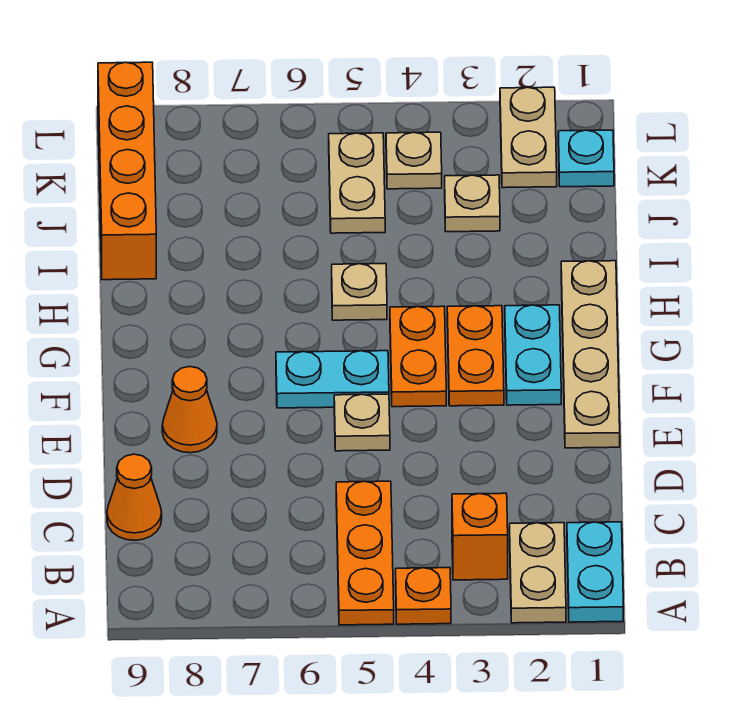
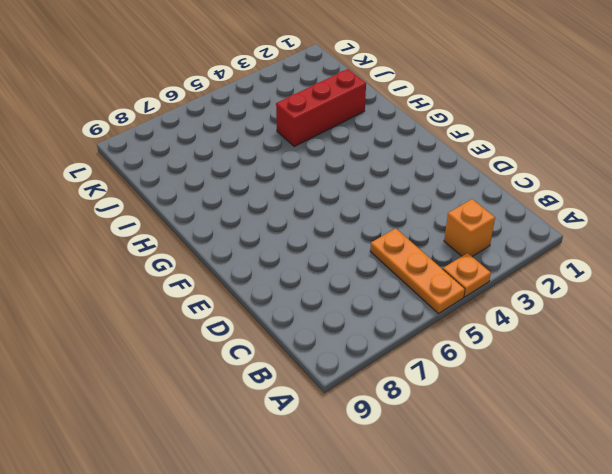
red 1x3 brick [276,69,366,146] -> none
none -> cyan 1x2 plate [567,522,623,622]
none -> tan 1x2 plate [510,523,566,623]
none -> orange 1x1 cone [107,454,162,540]

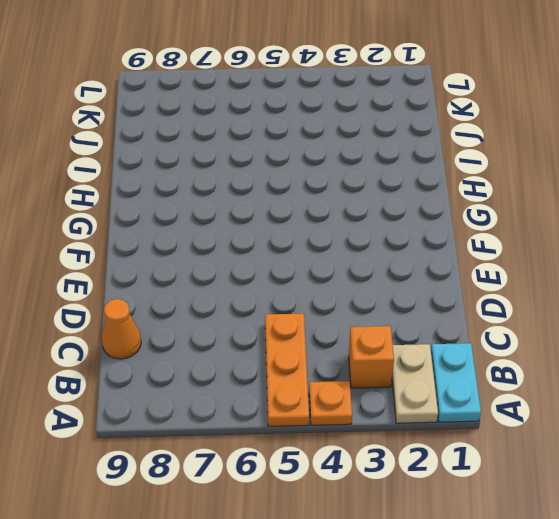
none -> tan 1x4 plate [561,261,620,448]
none -> tan 1x1 plate [334,394,390,451]
none -> orange 1x1 cone [162,367,217,453]

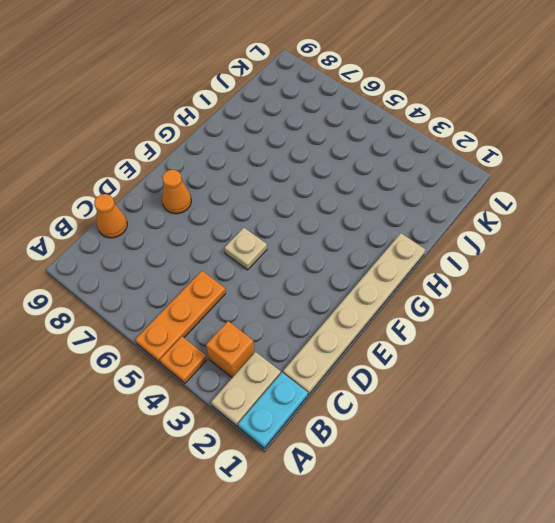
tan 1x6 plate [283,233,426,395] -> tan 1x4 plate [561,261,620,448]
none -> cyan 1x2 plate [505,305,561,405]
none -> orange 1x2 plate [447,306,504,406]
none -> orange 1x2 plate [390,306,446,407]

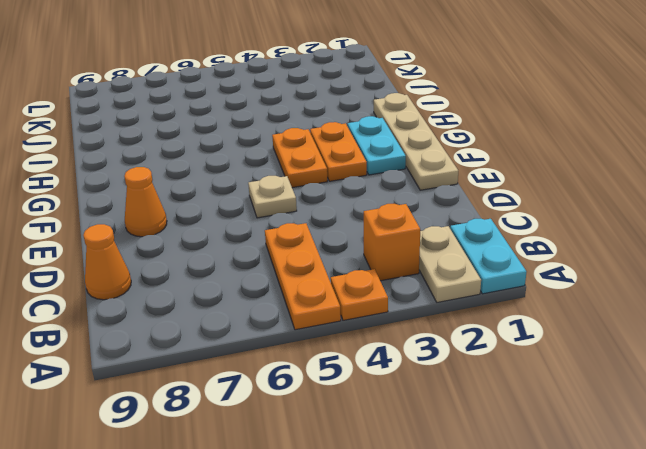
none -> cyan 1x2 plate [276,351,389,408]
none -> tan 1x1 plate [332,264,387,320]
none -> orange 1x4 brick [98,62,156,280]

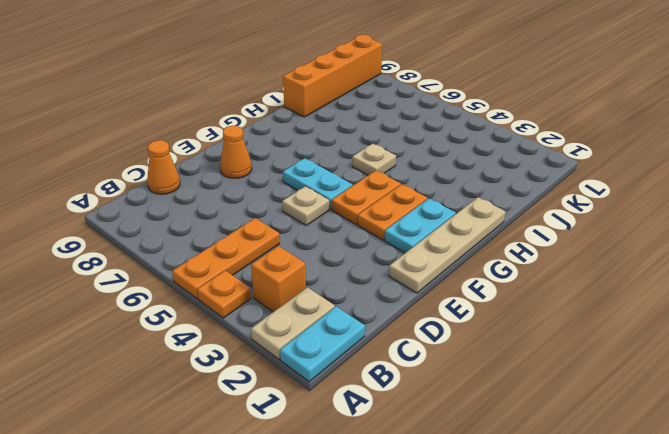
none -> tan 1x1 plate [445,175,500,232]
none -> tan 1x2 plate [329,133,385,233]
none -> cyan 1x1 plate [558,130,614,187]

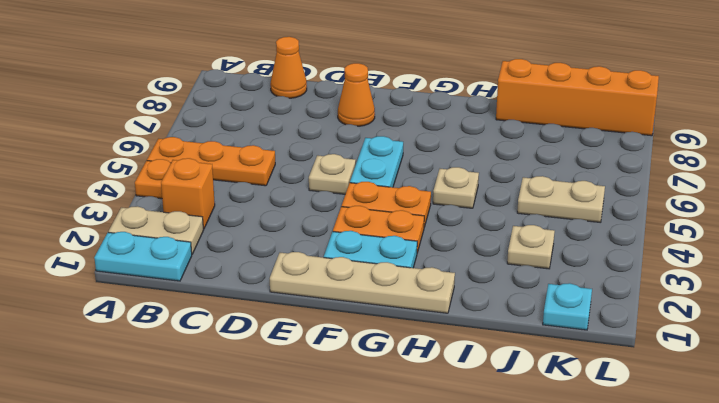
none -> tan 1x2 plate [500,87,557,188]
none -> tan 1x1 plate [386,132,442,189]

